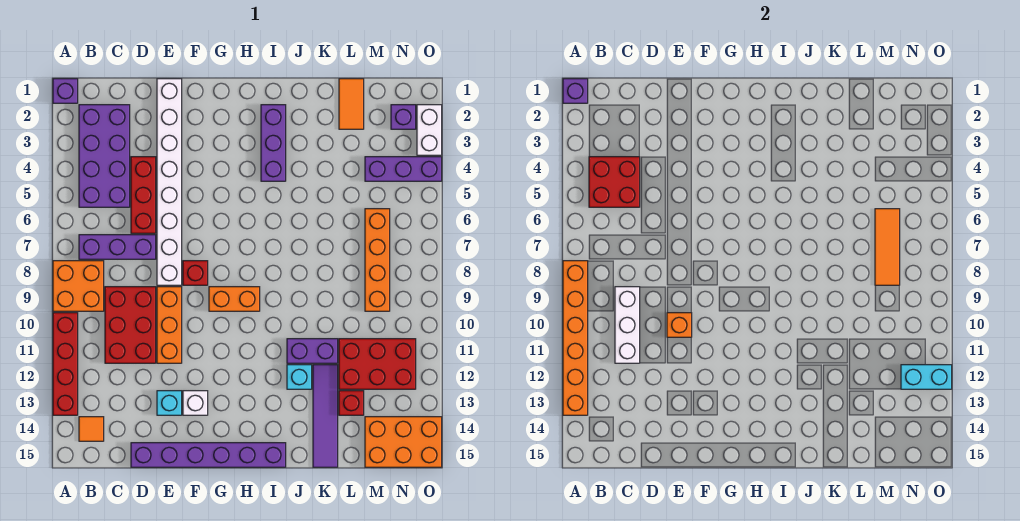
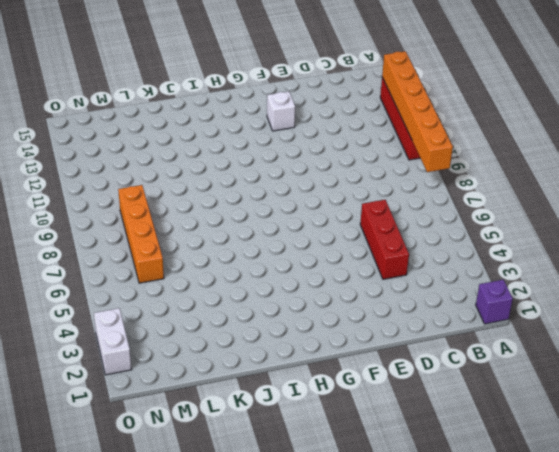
none -> orange 2x2 brick [53,261,104,311]
none -> purple 2x4 brick [79,105,130,207]
none -> purple 1x3 brick [79,235,156,259]
none -> orange 1x1 tile [79,417,104,441]

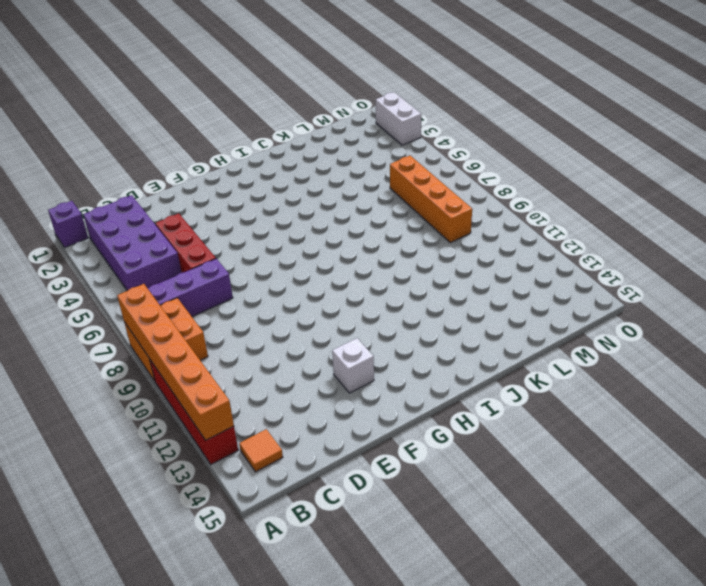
none -> red 2x3 brick [105,287,156,363]
none -> purple 1x6 brick [131,443,286,467]
none -> white 1x8 brick [157,79,182,285]
none -> orange 1x3 brick [157,287,182,363]

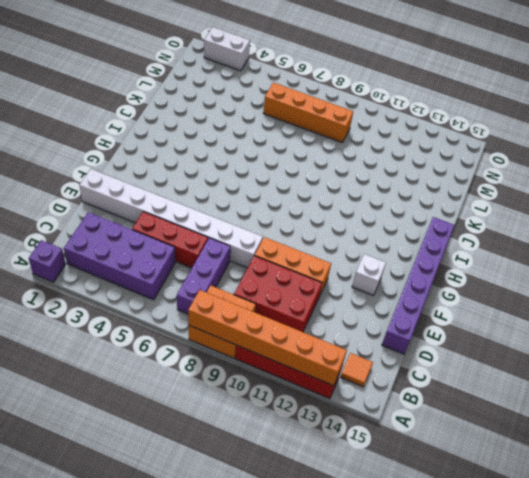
none -> cyan 1x1 brick [157,391,182,415]
none -> red 1x1 brick [183,261,208,285]
none -> orange 1x2 brick [209,287,260,311]
none -> purple 1x3 brick [261,105,286,181]

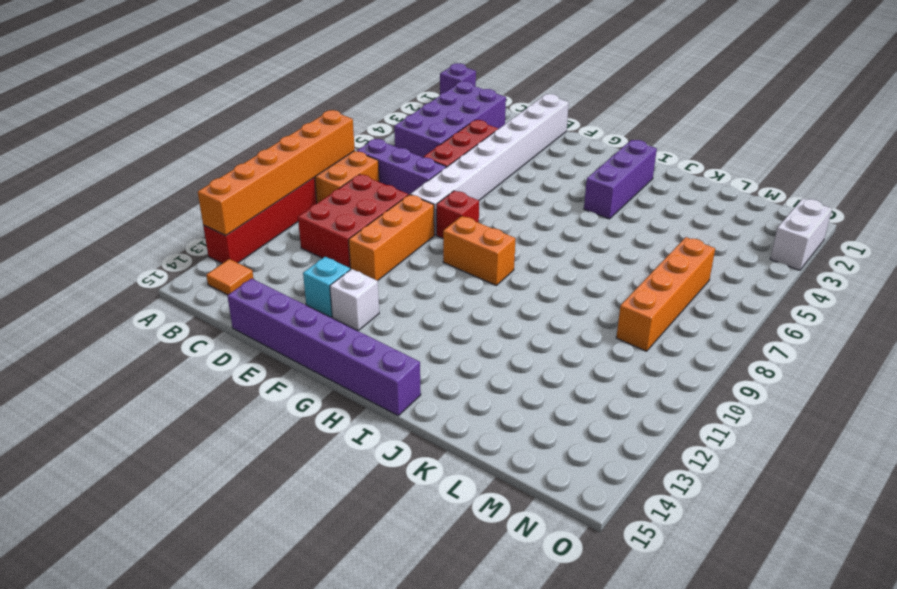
none -> purple 1x2 brick [287,339,338,363]
none -> cyan 1x1 brick [287,365,312,389]
none -> purple 1x4 tile [313,365,338,467]
none -> orange 1x2 tile [339,79,364,129]

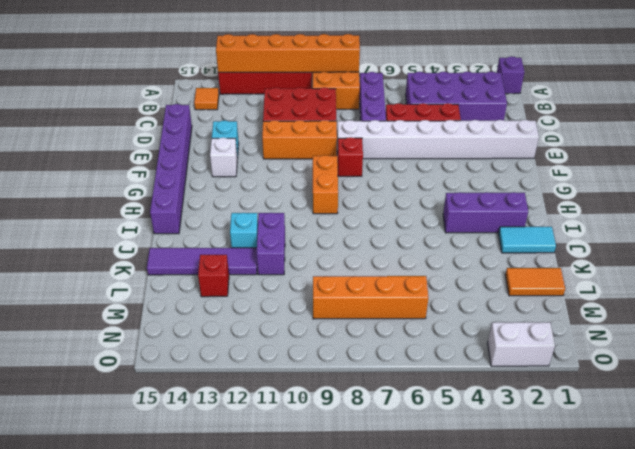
cyan 1x2 tile [498,227,556,253] -> none
none -> red 2x3 brick [339,339,416,389]
none -> purple 1x3 brick [365,157,442,181]
none -> orange 2x3 brick [365,417,442,467]
none -> purple 1x1 brick [391,105,416,129]

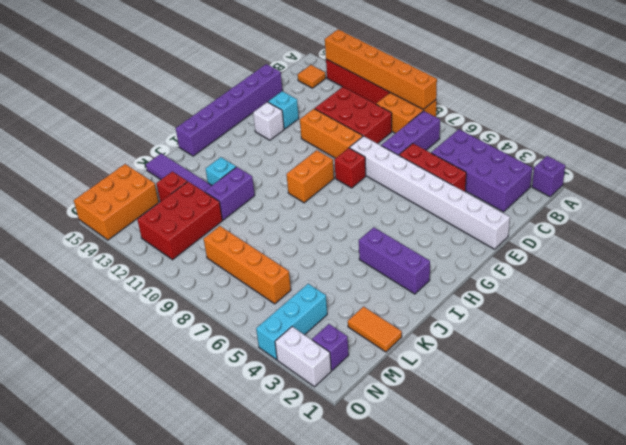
cyan 1x3 brick [256,284,327,360] -> purple 1x3 brick [365,157,442,181]
none -> purple 1x1 brick [563,79,588,103]
none -> red 2x2 brick [589,157,640,207]
none -> white 1x3 brick [615,287,640,363]
none -> orange 1x1 brick [667,313,692,337]

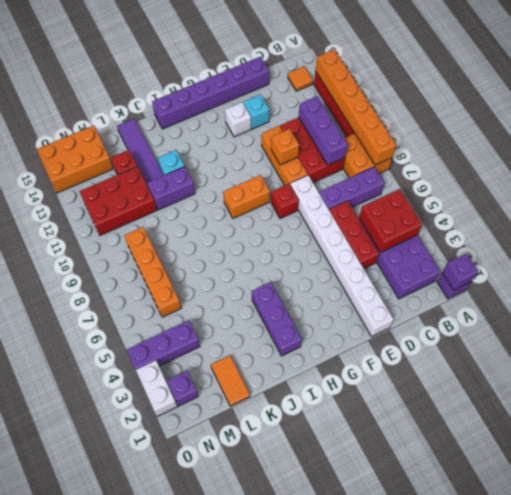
purple 1x3 brick [299,96,348,165] -> white 1x3 brick [615,287,640,363]
none -> orange 1x3 tile [875,209,900,285]
none -> cyan 1x2 brick [901,365,952,389]

